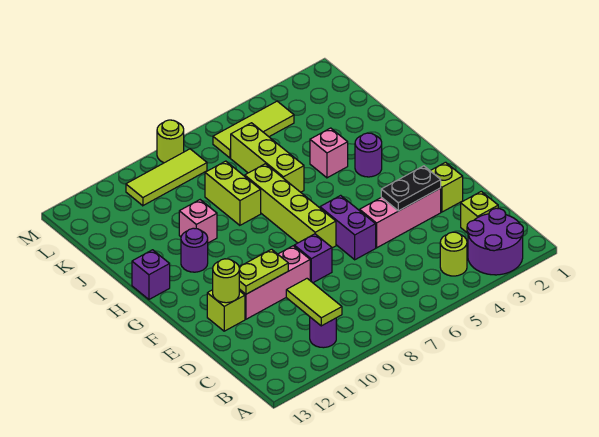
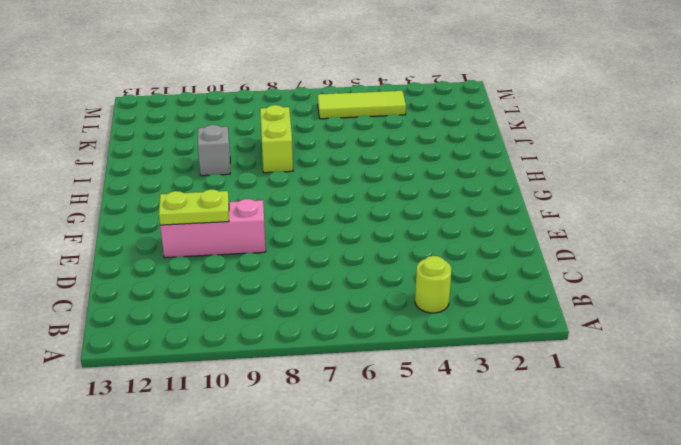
grey 1x1 brick [198,125,230,176] -> pink 1x1 brick [179,200,217,243]
none -> purple 2x2 round brick [467,208,523,275]
none -> purple 1x1 round brick [310,317,336,348]
none -> lime 1x1 brick [461,191,498,233]

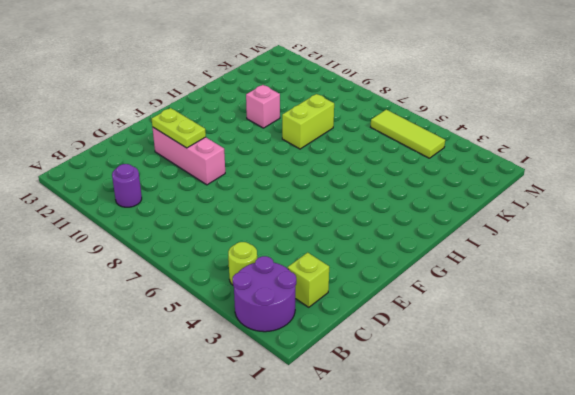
none -> lime 1x1 brick [431,162,463,212]
none -> pink 1x3 brick [360,188,441,248]
none -> purple 1x2 brick [320,195,376,260]

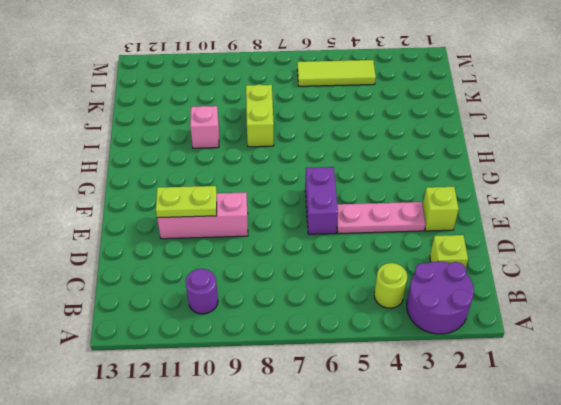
pink 1x3 plate [337,202,426,234] -> pink 1x3 brick [360,188,441,248]
none -> purple 1x1 brick [294,234,332,283]
none -> lime 1x1 brick [207,290,245,331]
none -> lime 1x4 brick [245,164,336,248]

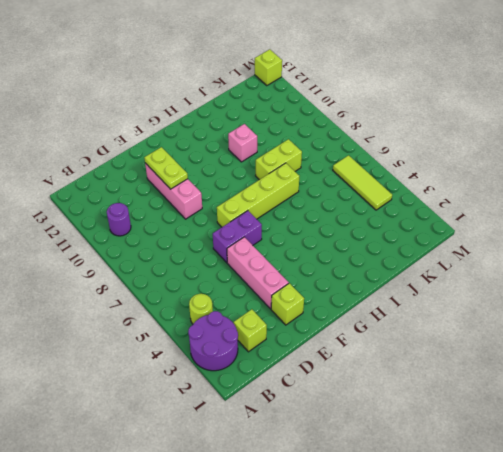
lime 1x1 brick [255,49,282,86] -> lime 1x1 brick moved to [207,290,245,331]
none -> purple 1x1 brick [294,234,332,283]
none -> purple 1x1 round brick [355,133,382,177]
none -> purple 1x1 round brick [181,228,208,272]

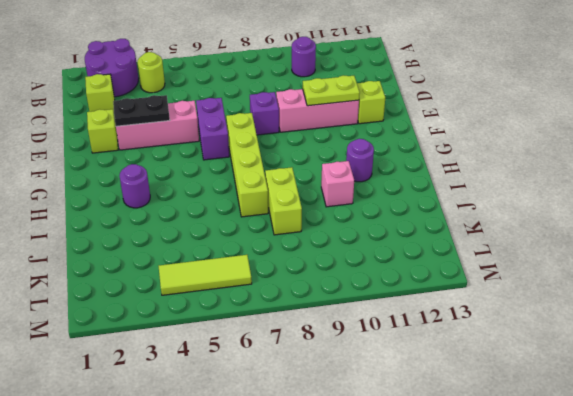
none -> purple 1x1 brick [132,250,170,299]
none -> pink 1x1 brick [310,128,348,178]
none -> lime 1x3 brick [231,123,304,192]

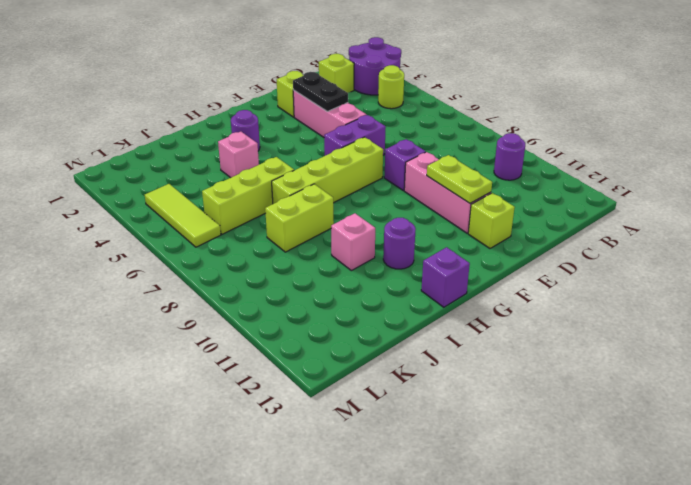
none -> lime 1x3 tile [126,149,207,206]
none -> lime 1x1 round brick [157,120,184,163]
none -> lime 1x2 tile [286,279,342,326]

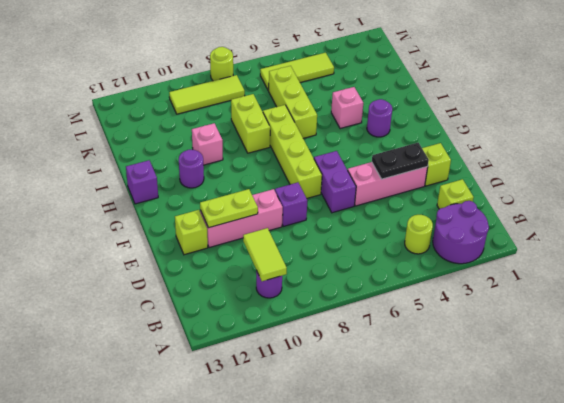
none -> lime 1x1 round brick [213,259,239,303]

